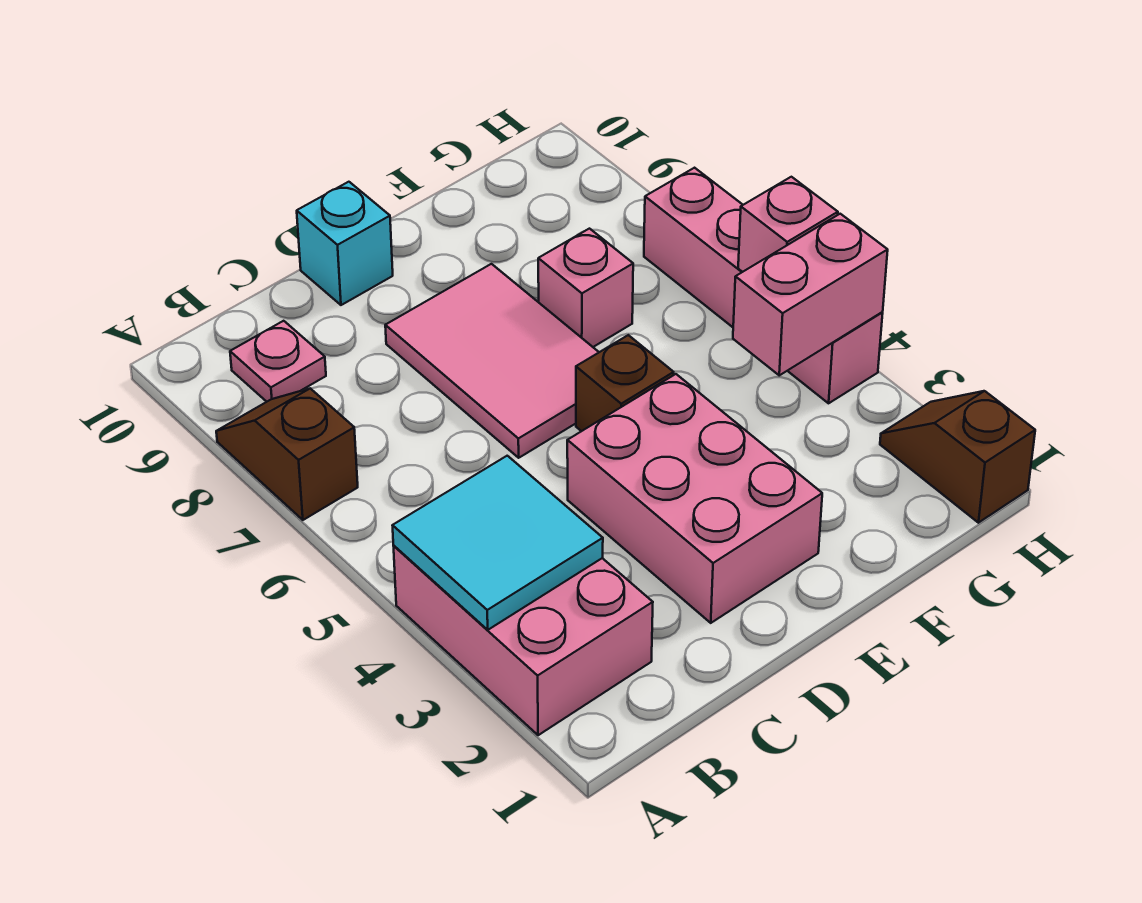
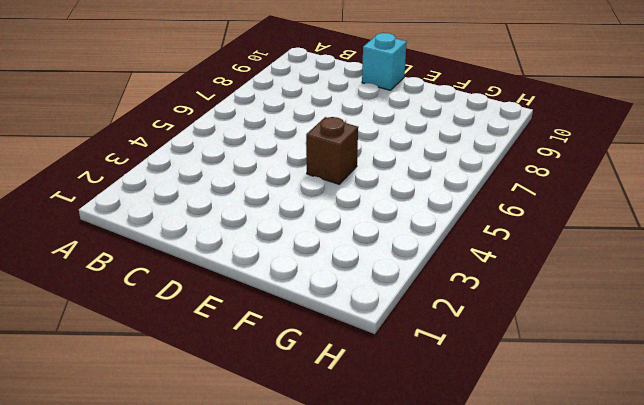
none -> pink 2x3 brick [394,546,653,735]
none -> brown 1x2 slope [216,388,358,520]
none -> pink 1x1 plate [230,321,326,402]

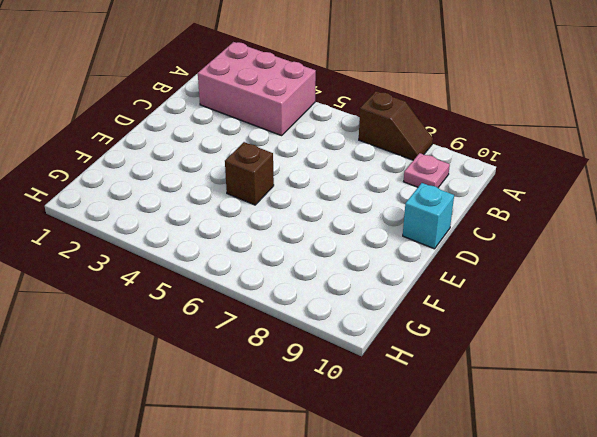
none -> pink 2x3 brick [567,374,822,623]
none -> pink 2x3 tile [385,264,599,458]
none -> pink 1x1 brick [538,229,633,347]

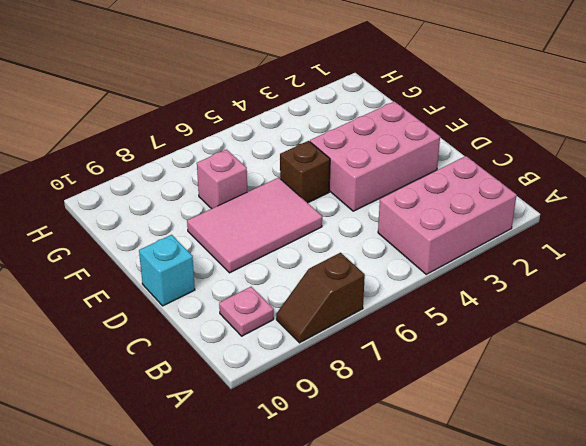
none -> brown 1x2 slope [880,391,1035,523]
none -> pink 1x4 brick [644,168,883,403]
none -> cyan 2x2 tile [392,456,603,630]

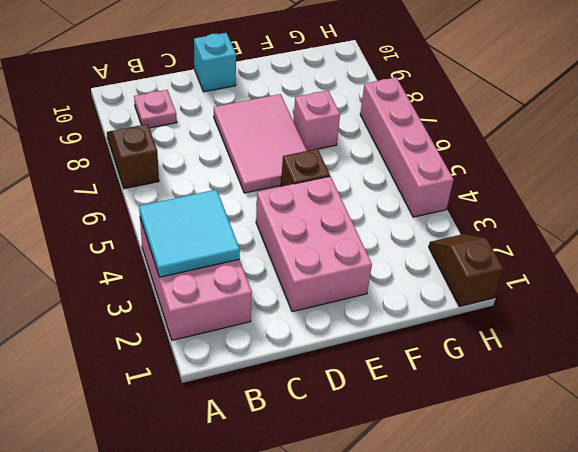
none -> pink 1x2 brick [733,214,888,375]
none -> pink 1x1 brick [738,177,838,272]

